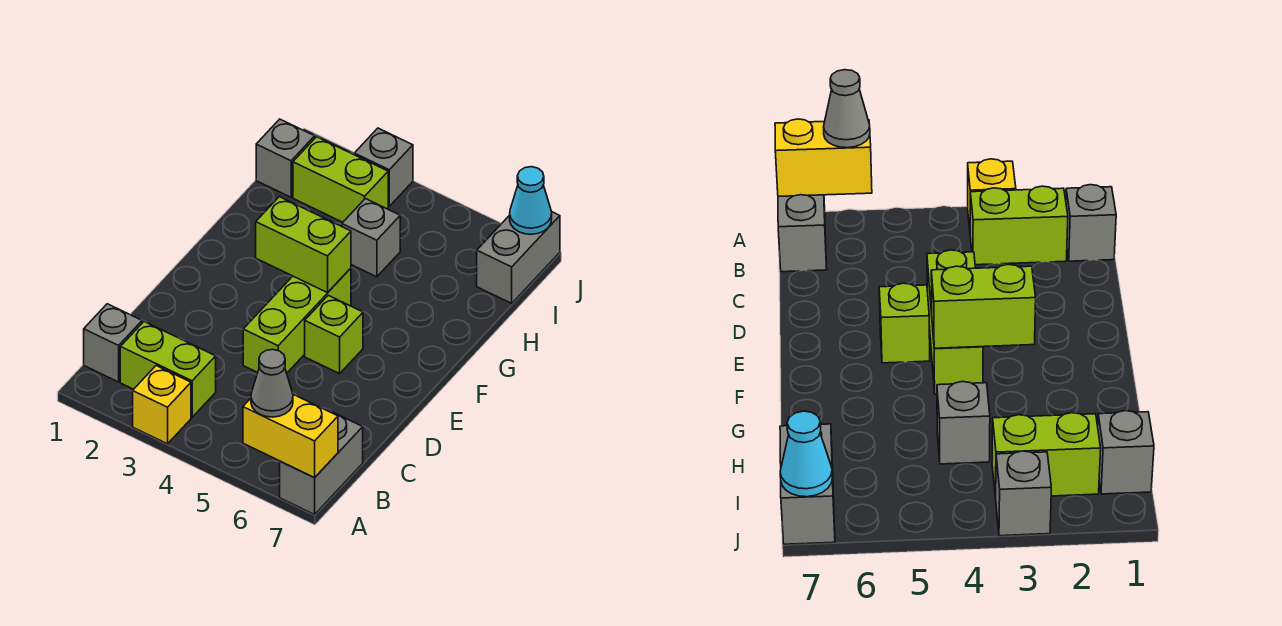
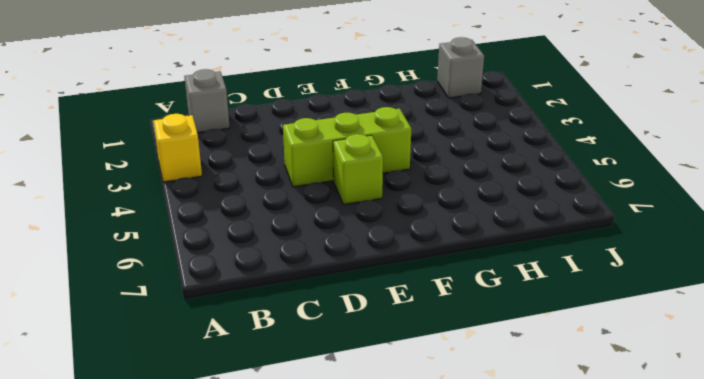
none -> grey 1x2 brick [280,410,363,515]
none -> lime 1x2 brick [120,322,216,417]
none -> grey 1x1 brick [342,199,400,277]

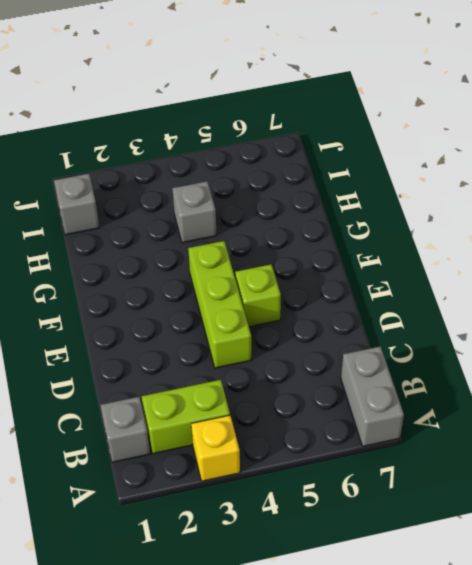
none -> lime 1x2 brick [293,137,388,222]
none -> grey 1x2 brick [477,212,560,303]
none -> grey 1x1 brick [354,128,413,206]

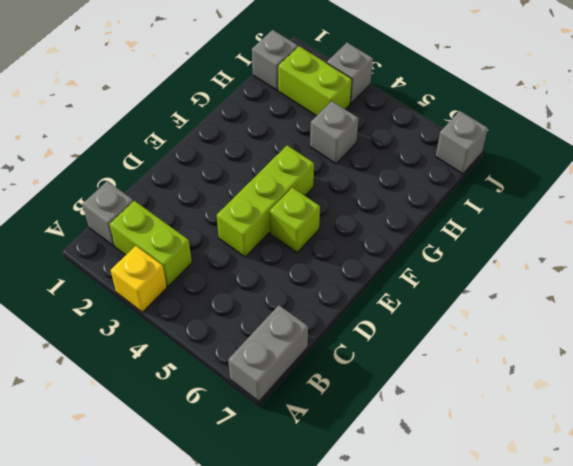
grey 1x1 brick [436,111,488,174] -> grey 1x2 brick [477,212,560,303]
none -> yellow 1x2 brick [243,395,338,478]
none -> lime 1x2 brick [256,197,351,293]
none -> cyan 1x1 cone [510,167,552,234]

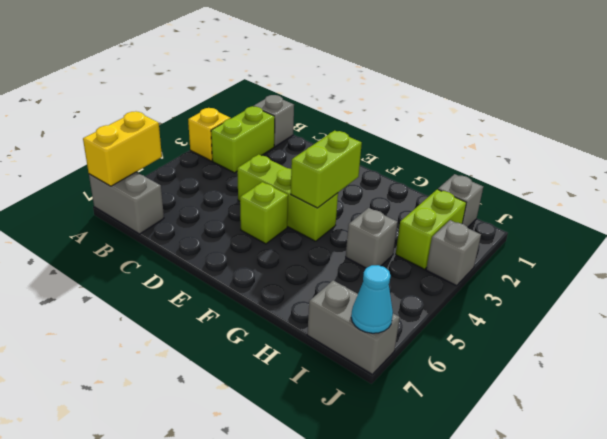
none -> grey 1x1 cone [251,349,293,417]

